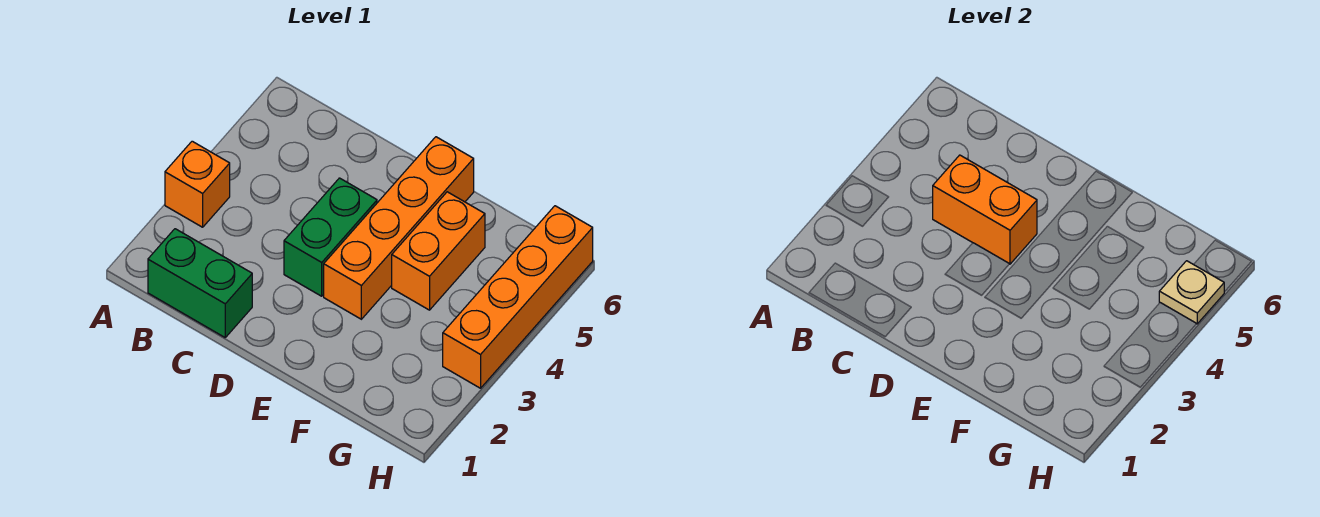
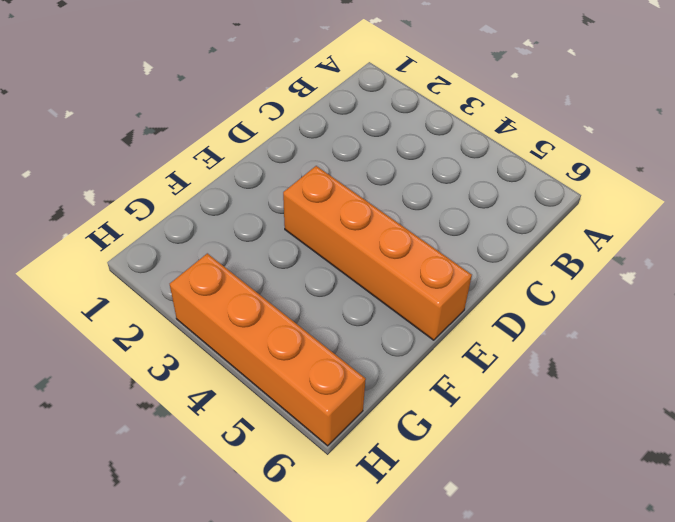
none -> orange 1x1 brick [165,141,230,227]
none -> green 1x2 brick [148,229,252,337]

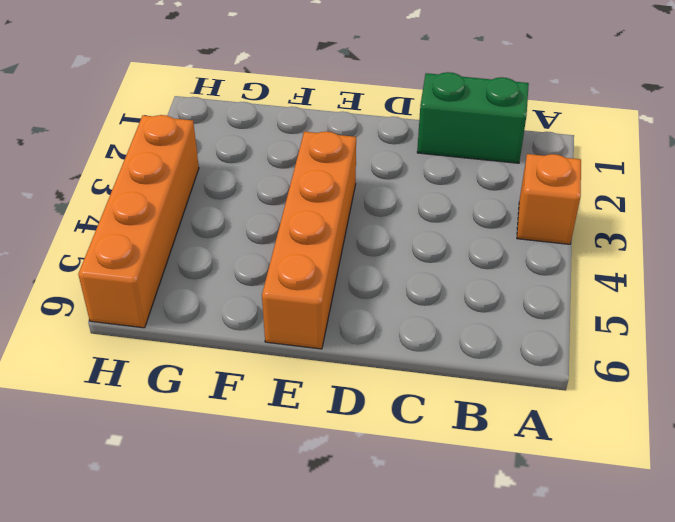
none -> green 1x2 brick [284,178,377,296]
none -> orange 1x2 brick [392,192,485,310]

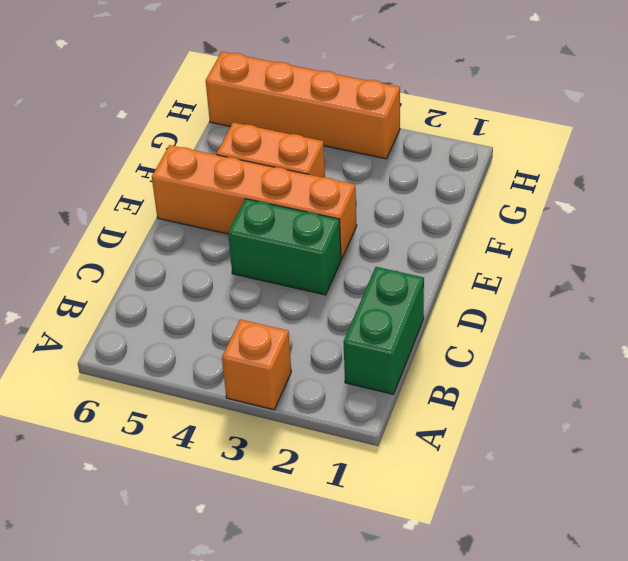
none -> orange 1x2 brick [933,155,1037,264]
none -> tan 1x1 plate [1159,261,1224,324]

